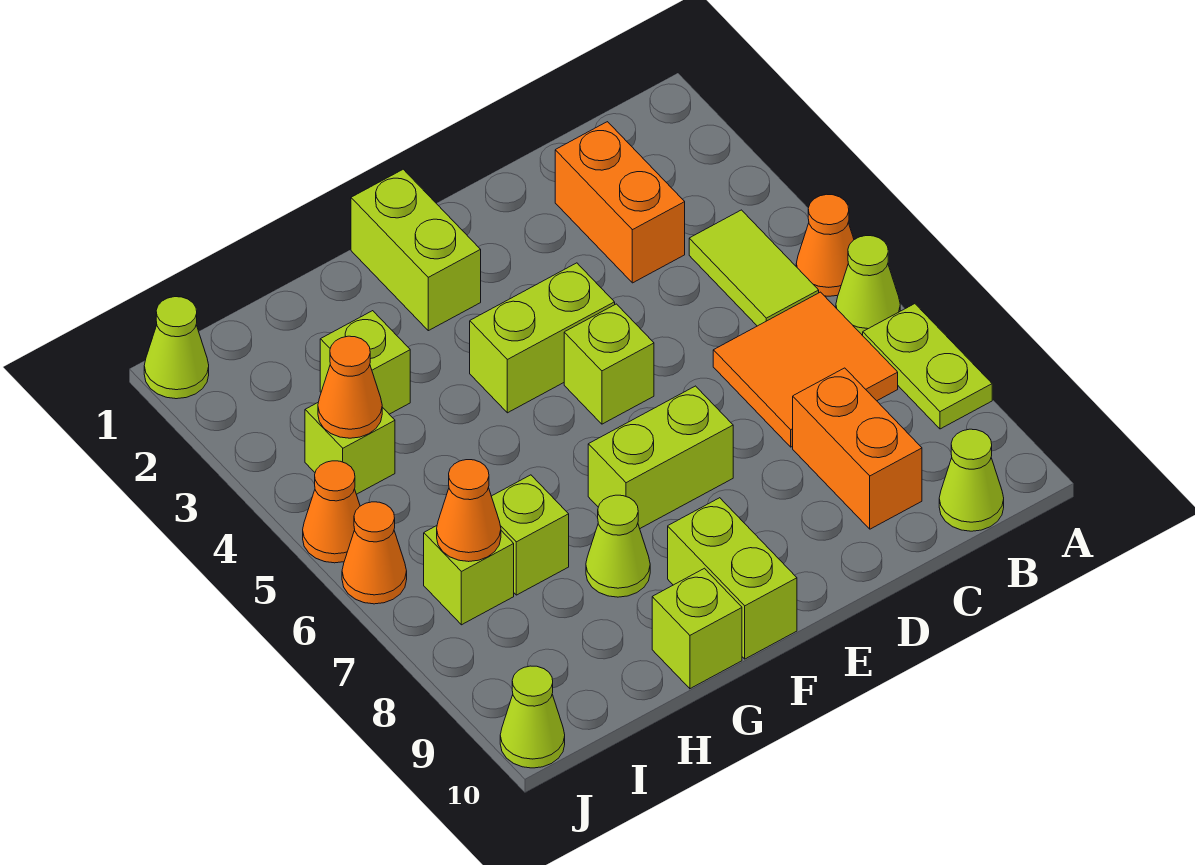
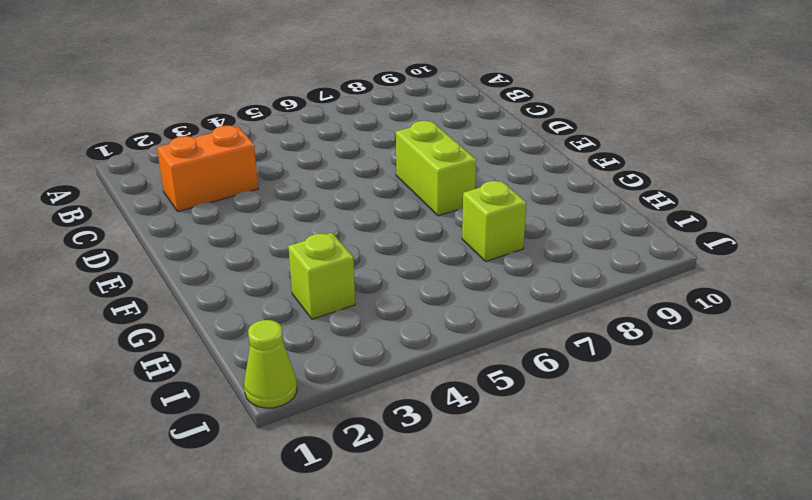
none -> orange 1x1 cone [796,194,854,296]
none -> lime 1x1 cone [836,236,900,336]
none -> lime 1x2 plate [863,304,992,429]

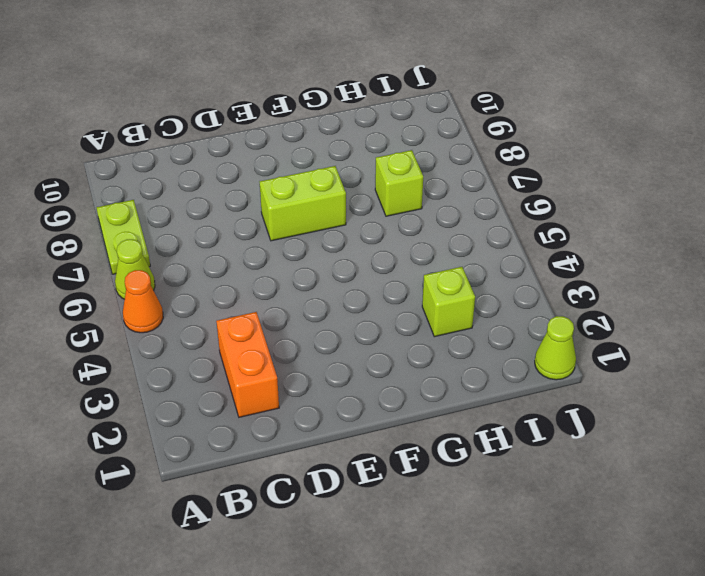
none -> lime 1x2 tile [689,210,819,326]
none -> orange 2x2 tile [713,292,898,447]
none -> lime 1x1 cone [939,429,1004,531]

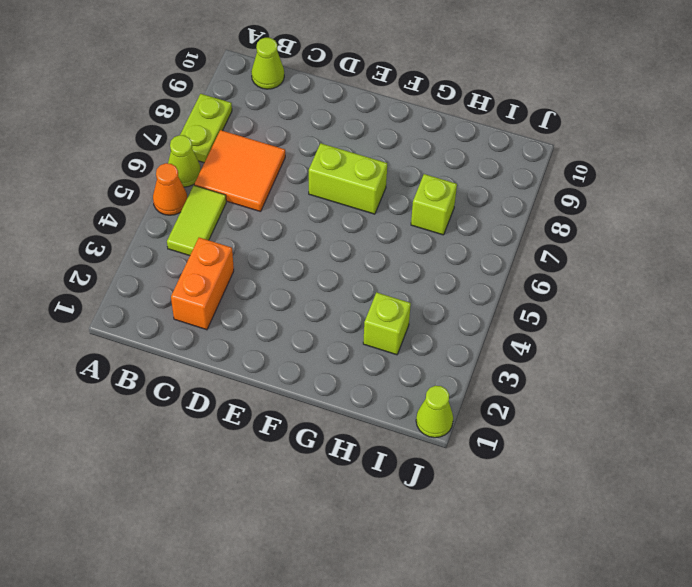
none -> orange 1x2 brick [793,368,922,529]
none -> lime 1x2 brick [470,263,615,413]
none -> lime 1x1 brick [564,304,654,424]

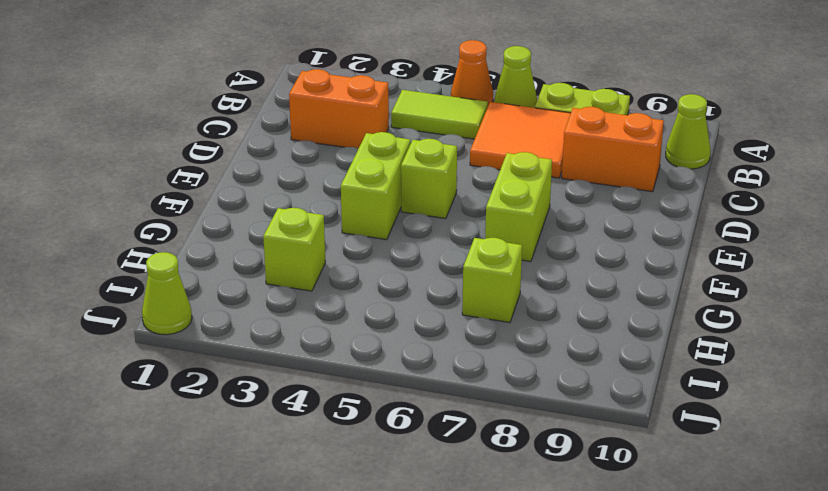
none -> lime 1x2 brick [351,169,481,331]
none -> lime 1x2 brick [668,498,797,659]
none -> lime 1x1 cone [586,495,650,597]

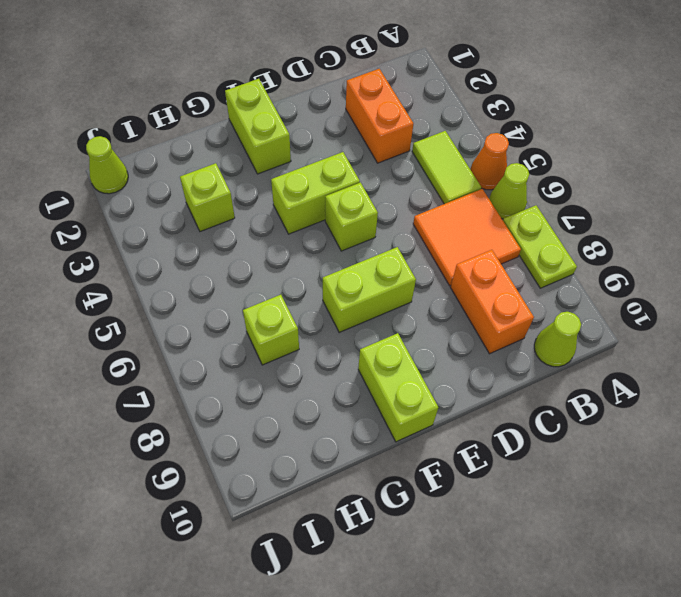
none -> lime 1x1 cone [586,495,650,597]
none -> lime 1x1 brick [652,568,742,689]
none -> lime 1x1 brick [305,403,395,494]

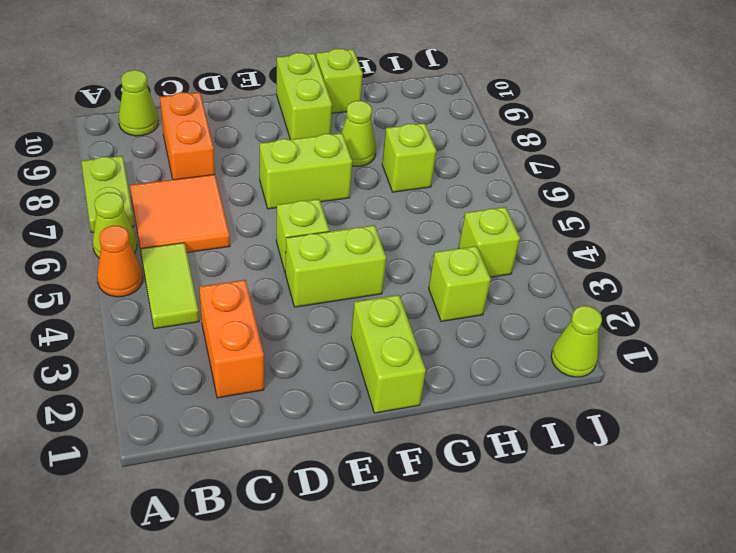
none -> lime 1x1 brick [424,526,514,625]
none -> orange 1x1 cone [303,461,360,563]
none -> orange 1x1 cone [342,502,407,604]

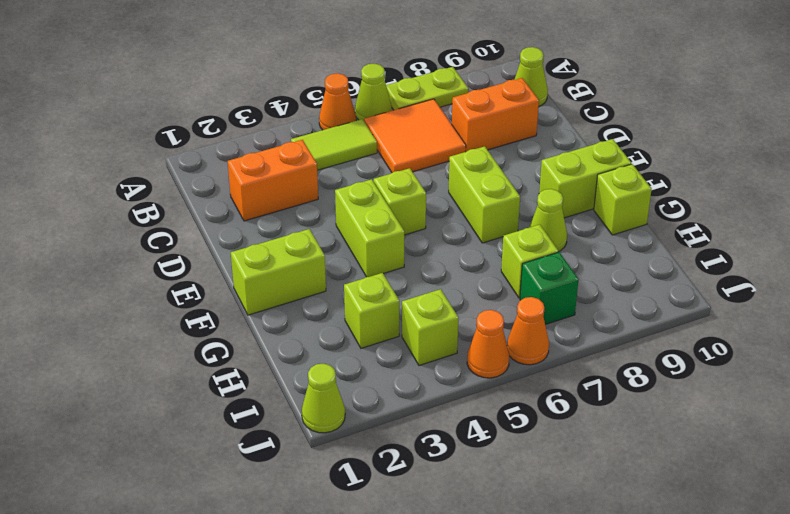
green 1x1 brick [520,252,579,325] -> lime 1x1 brick [424,526,514,625]
none -> lime 1x1 cone [500,666,565,768]
none -> orange 1x1 cone [318,336,382,438]
none -> orange 1x1 cone [437,460,501,562]

